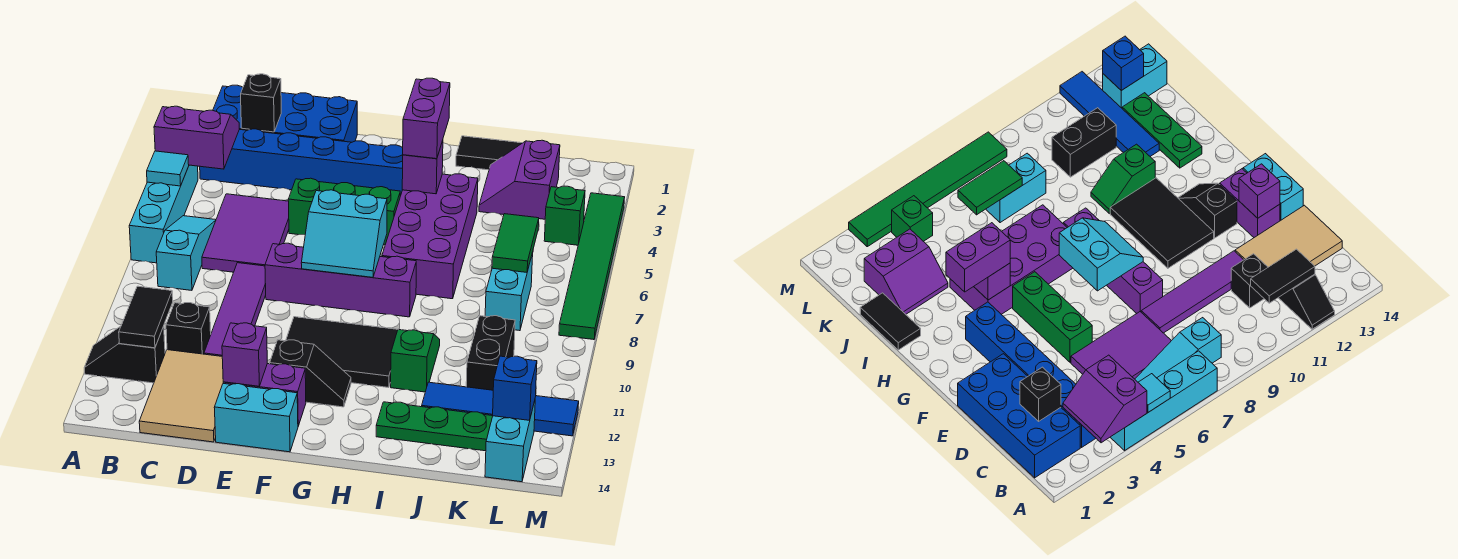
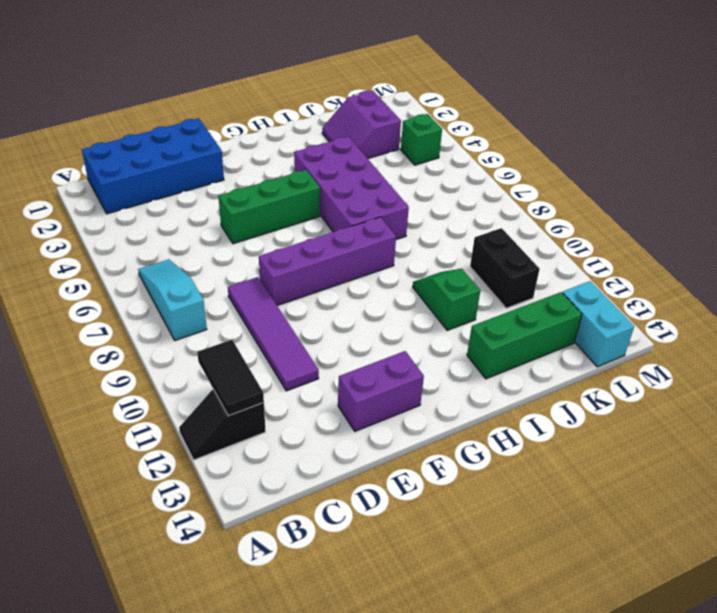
green 1x3 brick [467,292,582,379] -> green 1x3 plate [376,402,493,451]
none -> cyan 1x4 brick [129,165,198,263]
none -> blue 1x6 brick [200,129,403,196]
none -> purple 2x3 tile [202,194,289,272]
none -> black 1x1 brick [166,303,211,354]

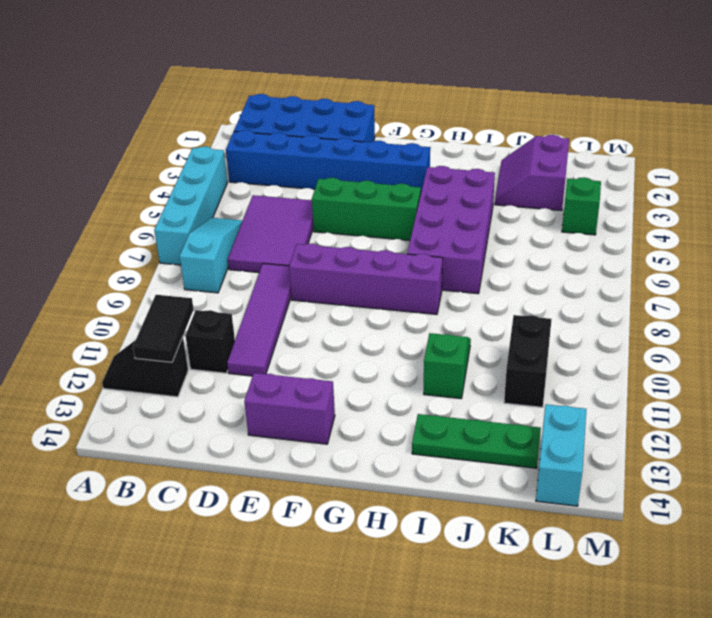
none -> tan 2x3 tile [139,350,223,442]
none -> cyan 1x2 brick [214,384,298,452]
none -> black 2x3 tile [286,317,398,388]
none -> black 1x2 slope [270,340,351,407]

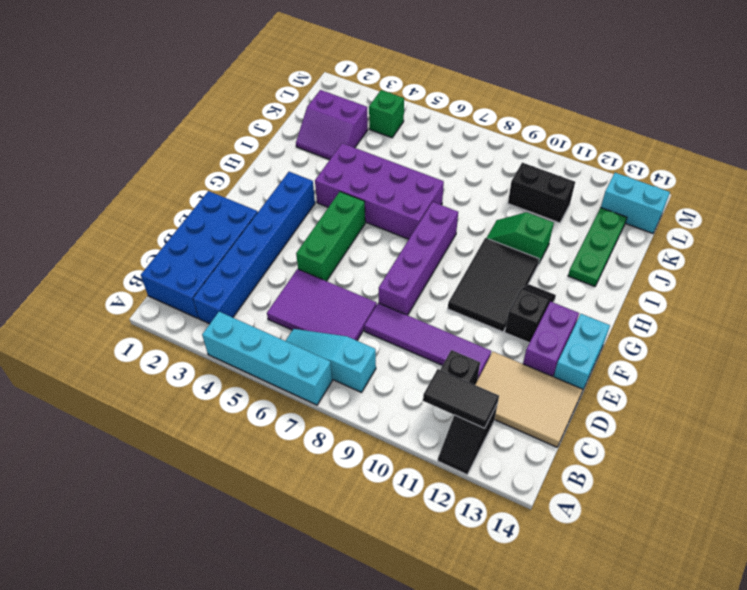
none -> black 1x2 tile [456,136,522,170]
none -> blue 1x4 tile [422,382,579,436]
none -> cyan 1x2 brick [485,253,533,331]
none -> green 1x6 tile [559,193,625,340]

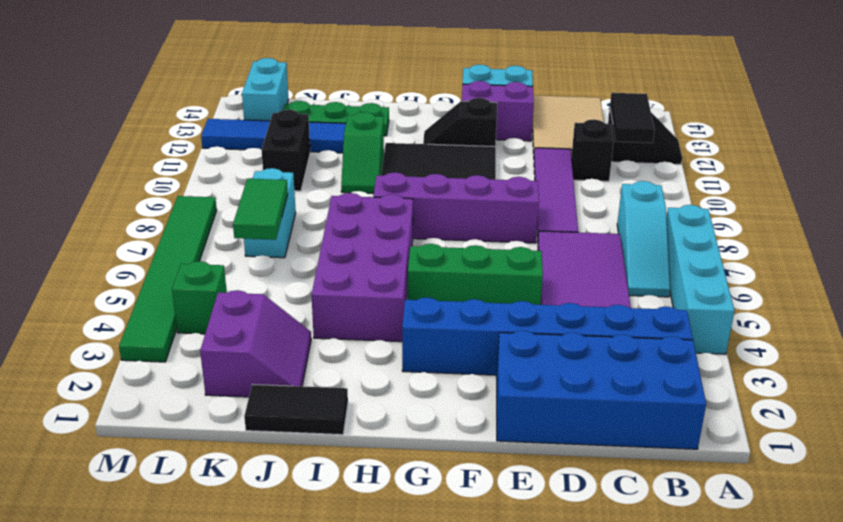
none -> purple 2x2 slope [154,106,239,169]
none -> cyan 1x1 tile [147,151,189,186]
none -> black 1x1 brick [241,74,281,132]
none -> purple 1x1 brick [222,323,267,386]

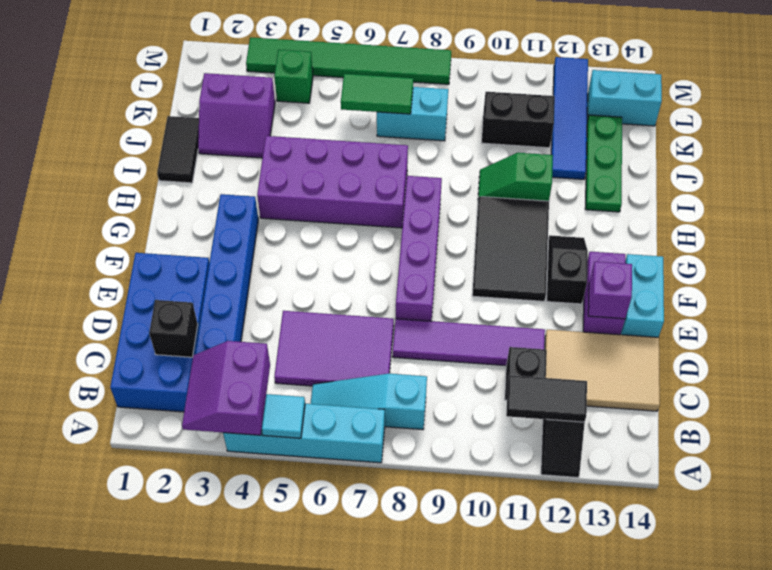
none -> green 1x3 brick [288,178,400,245]
none -> cyan 2x2 slope [301,190,387,277]
none -> purple 1x1 brick [402,140,443,194]
none -> blue 1x1 brick [493,356,537,420]

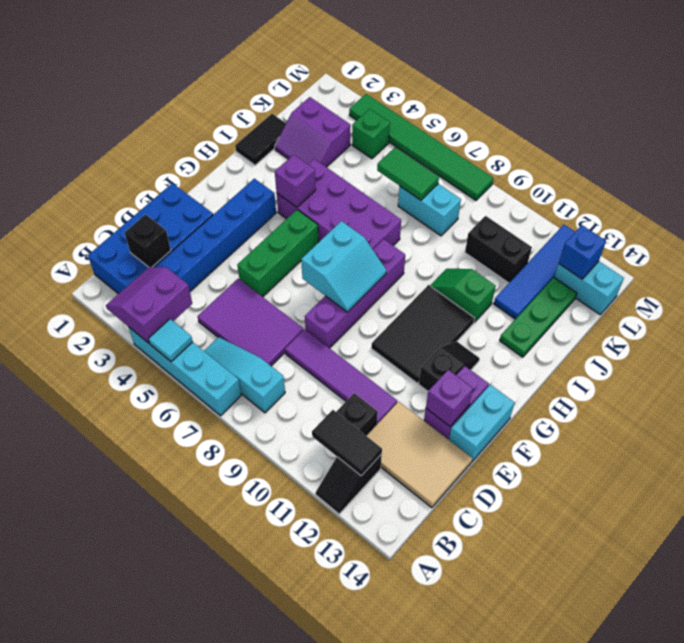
none -> purple 1x2 brick [403,78,450,159]

